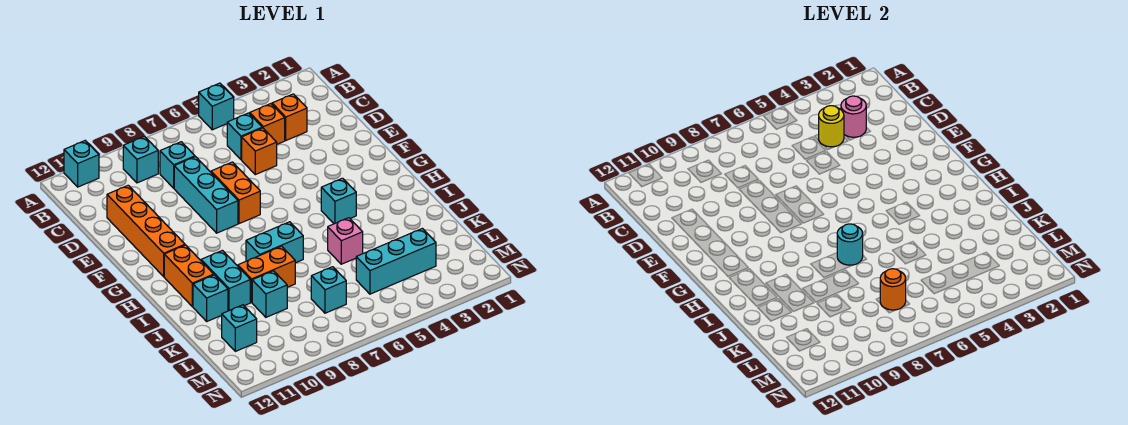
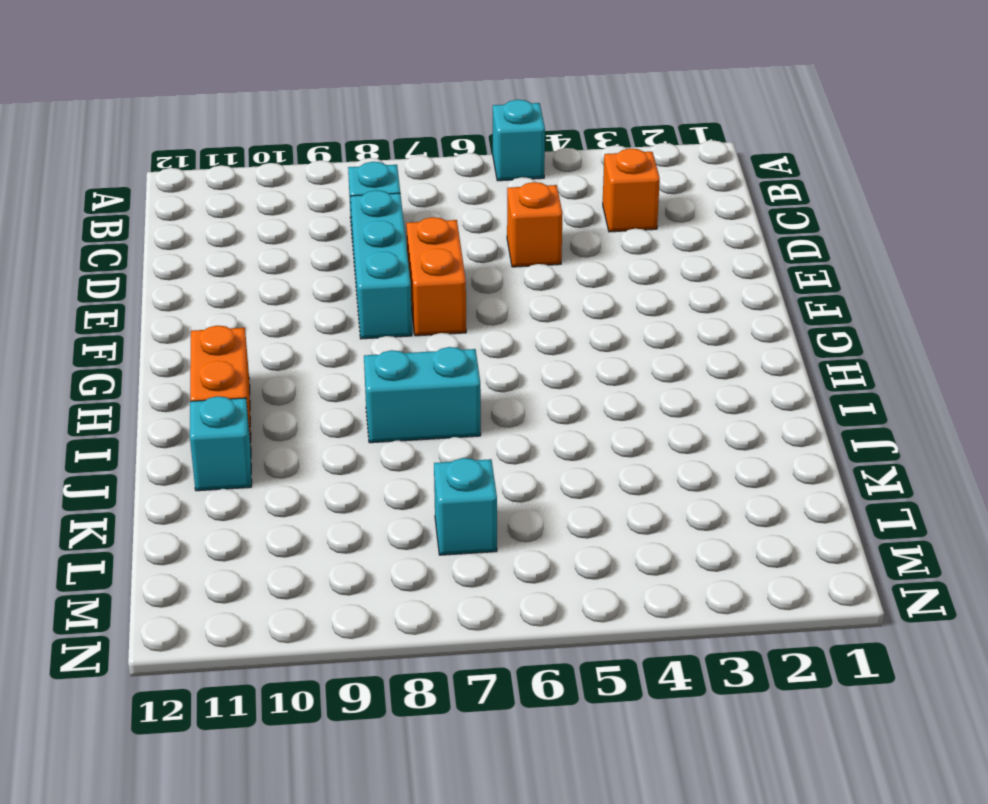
none -> cyan 1x1 brick [64,141,99,187]
none -> cyan 1x1 brick [123,136,158,183]
none -> orange 1x1 brick [250,104,285,144]

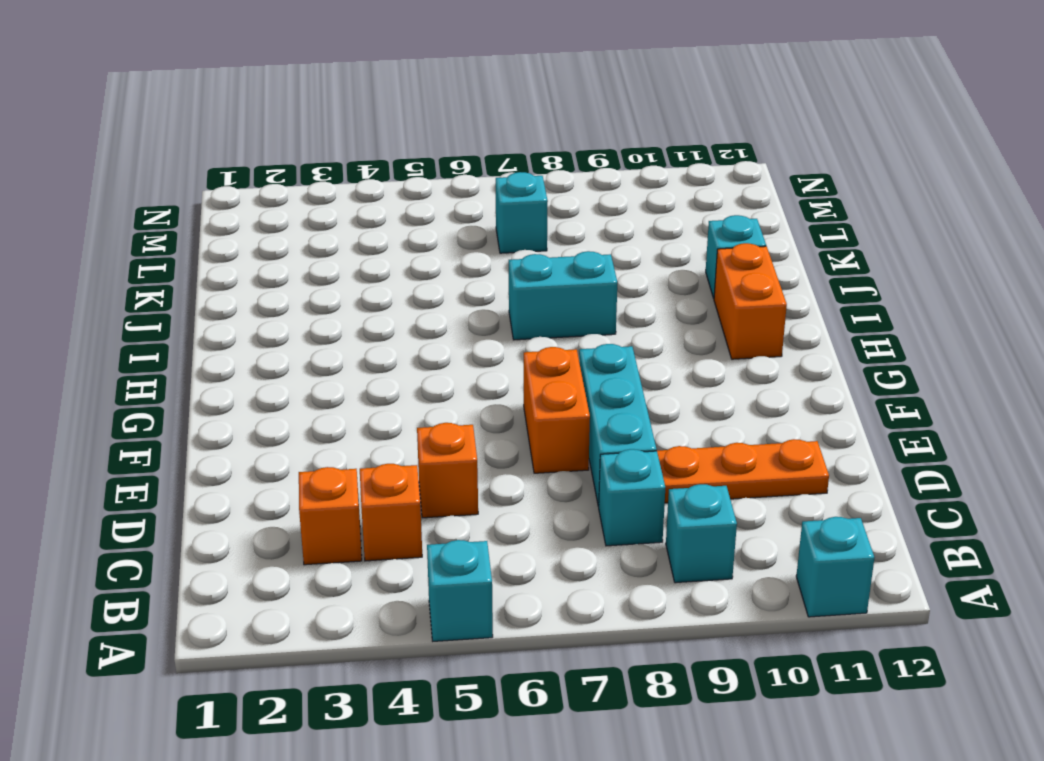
orange 1x3 plate [657,439,829,503] -> orange 1x4 brick [107,185,185,277]
none -> cyan 1x1 brick [227,113,262,160]
none -> cyan 1x1 brick [321,178,356,224]
none -> cyan 1x2 brick [201,250,250,311]

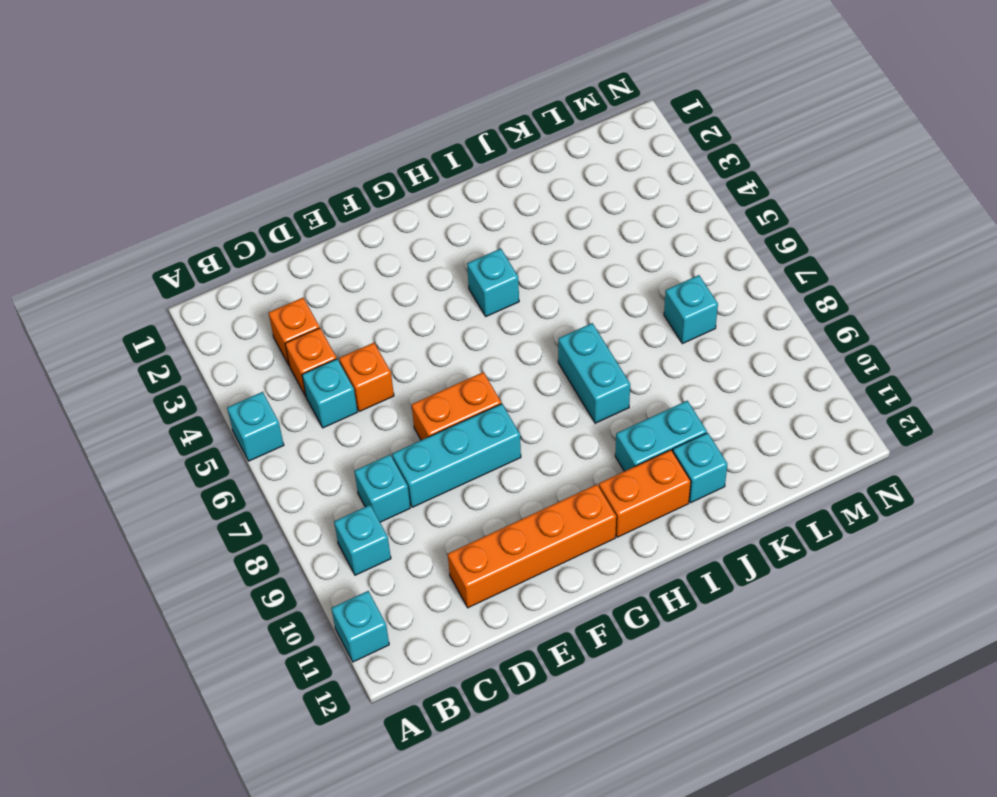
none -> pink 1x1 brick [328,218,363,264]
none -> orange 1x2 brick [238,246,295,302]
none -> cyan 1x1 brick [252,271,287,317]

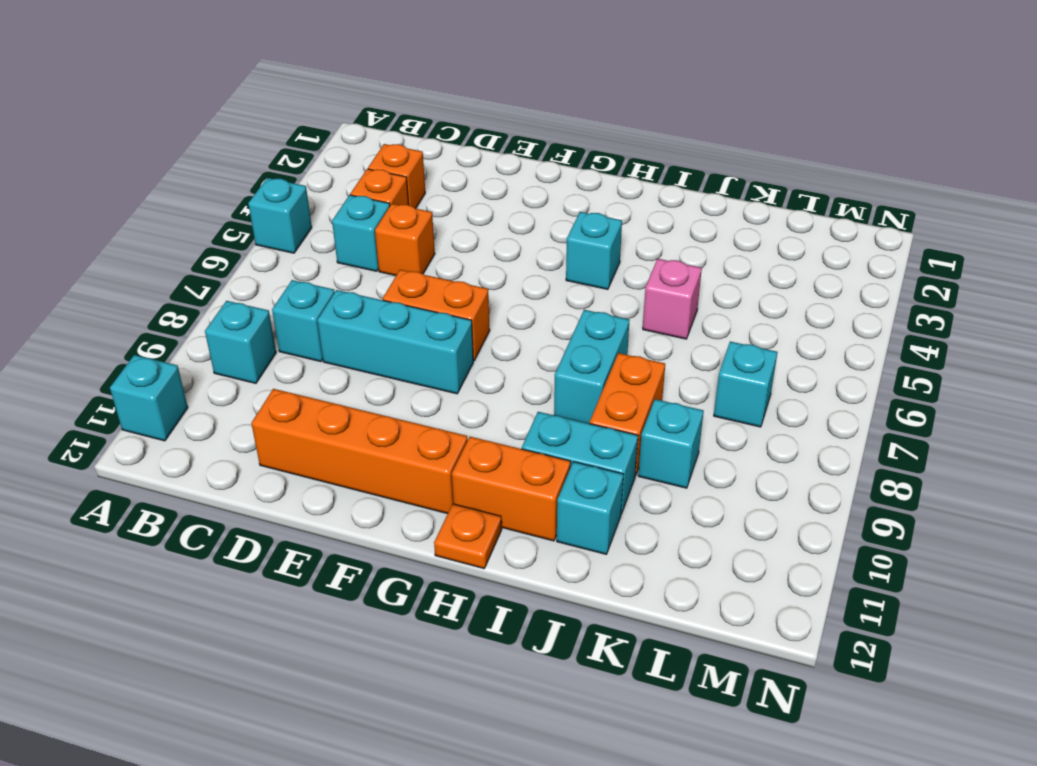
orange 1x1 plate [434,504,502,569] -> none
none -> cyan 1x3 brick [356,228,436,294]
none -> cyan 1x1 brick [222,305,257,351]
none -> pink 1x1 round brick [841,96,866,137]

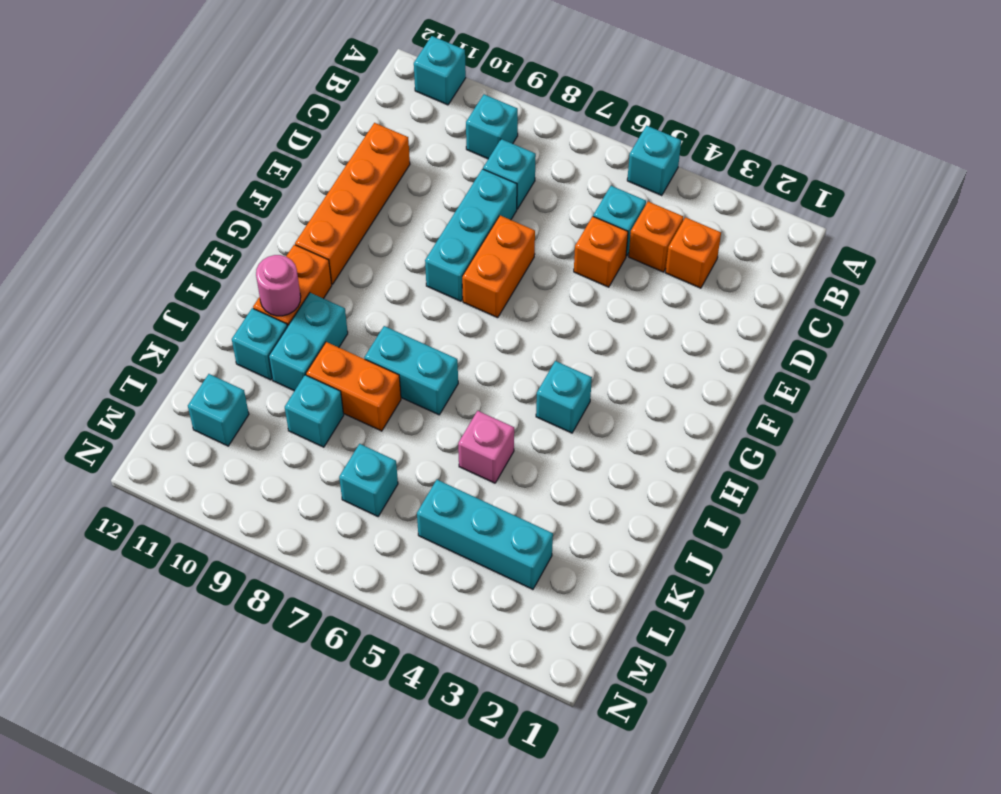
pink 1x1 round brick [256,255,301,316] -> pink 1x1 round brick moved to [841,96,866,137]
none -> yellow 1x1 round brick [819,106,844,147]
none -> cyan 1x1 round brick [837,224,863,265]
none -> orange 1x1 round brick [880,269,906,310]

